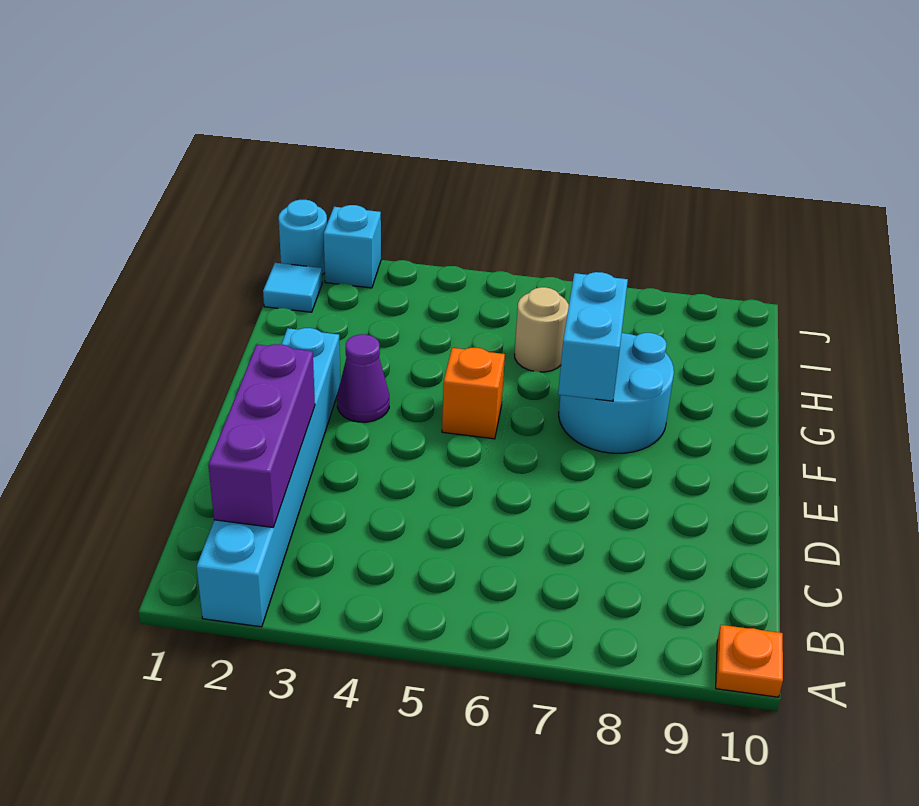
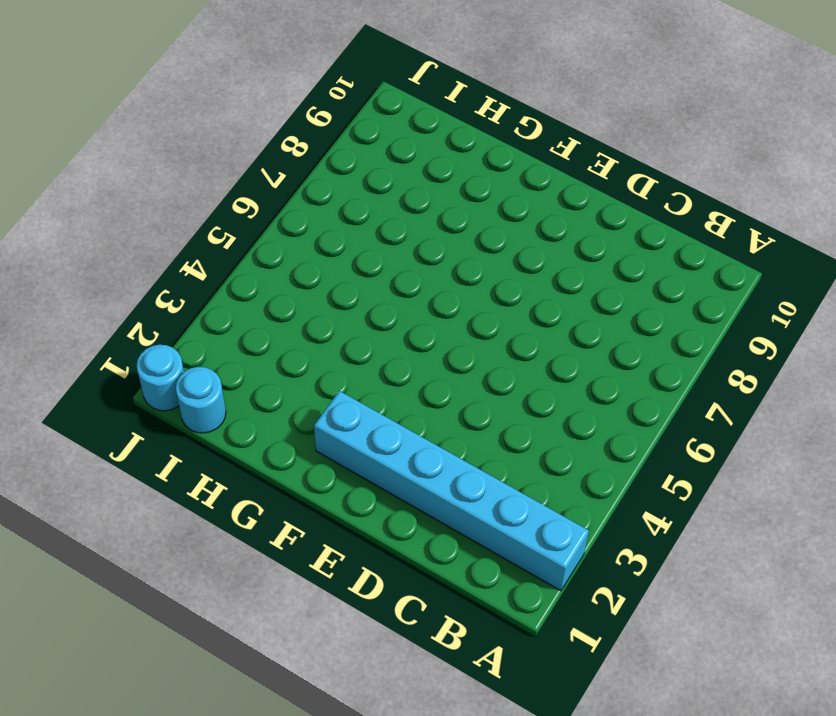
cyan 1x1 round brick [176,367,226,433] -> cyan 1x1 tile [263,263,322,312]
none -> orange 1x1 plate [716,625,783,697]
none -> purple 1x1 cone [337,334,389,422]

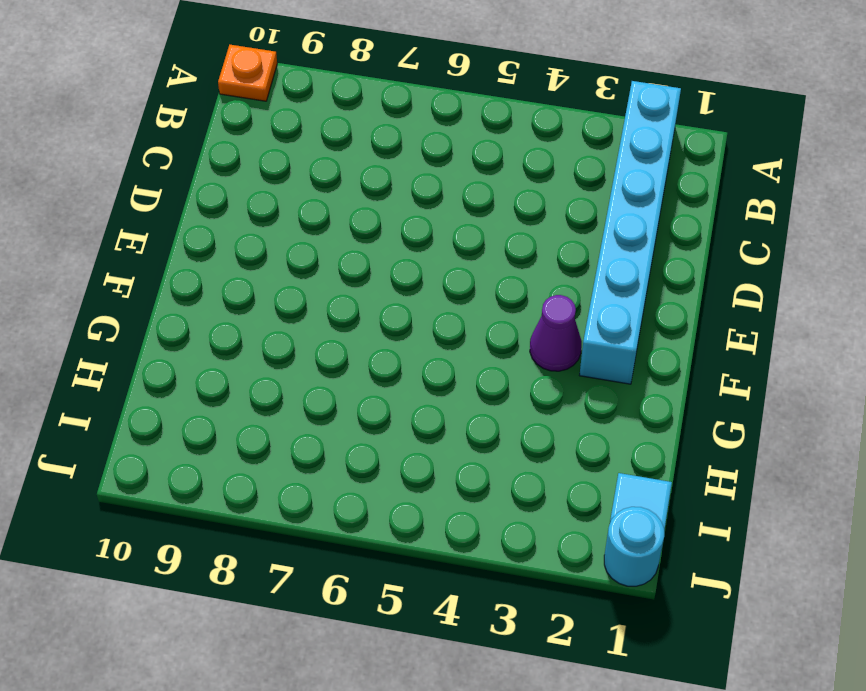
none -> orange 1x1 brick [442,348,505,439]
none -> cyan 2x2 round brick [559,333,674,453]

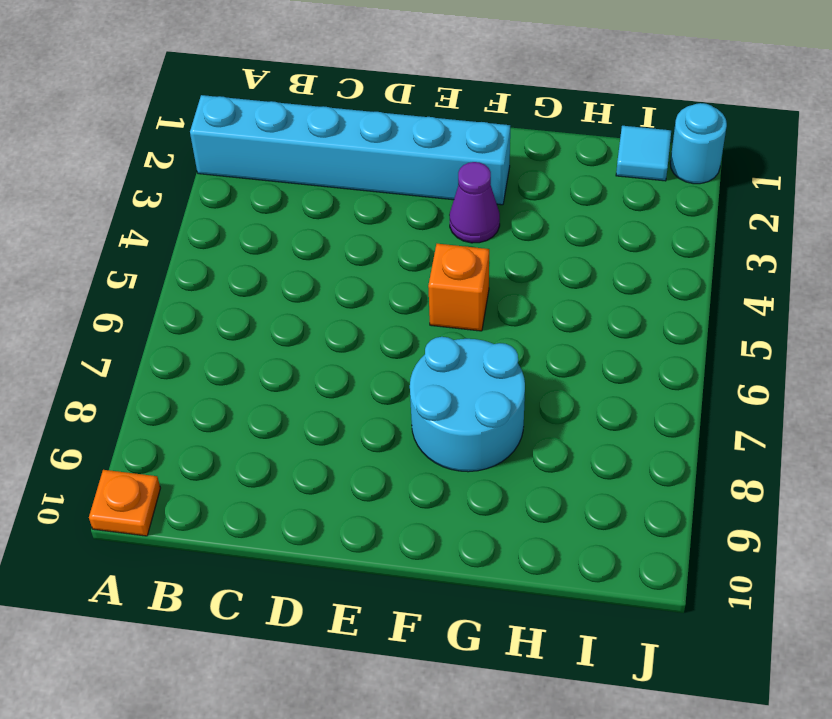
none -> tan 1x1 round brick [515,287,569,372]
none -> cyan 1x1 brick [324,205,381,288]

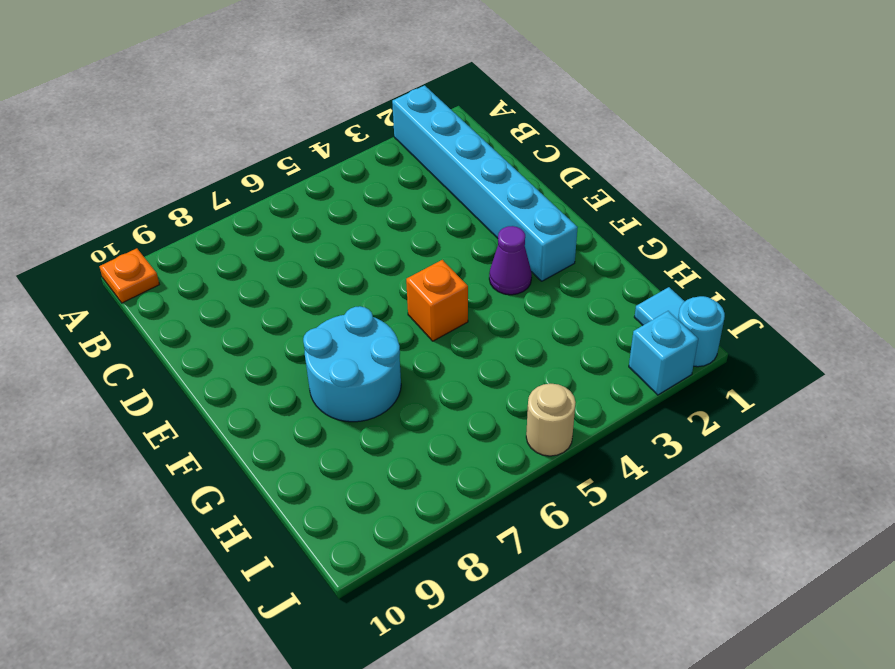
tan 1x1 round brick [526,384,576,456] -> tan 1x1 round brick moved to [515,287,569,372]
none -> purple 1x3 brick [208,344,315,528]
none -> cyan 1x2 brick [558,272,628,401]

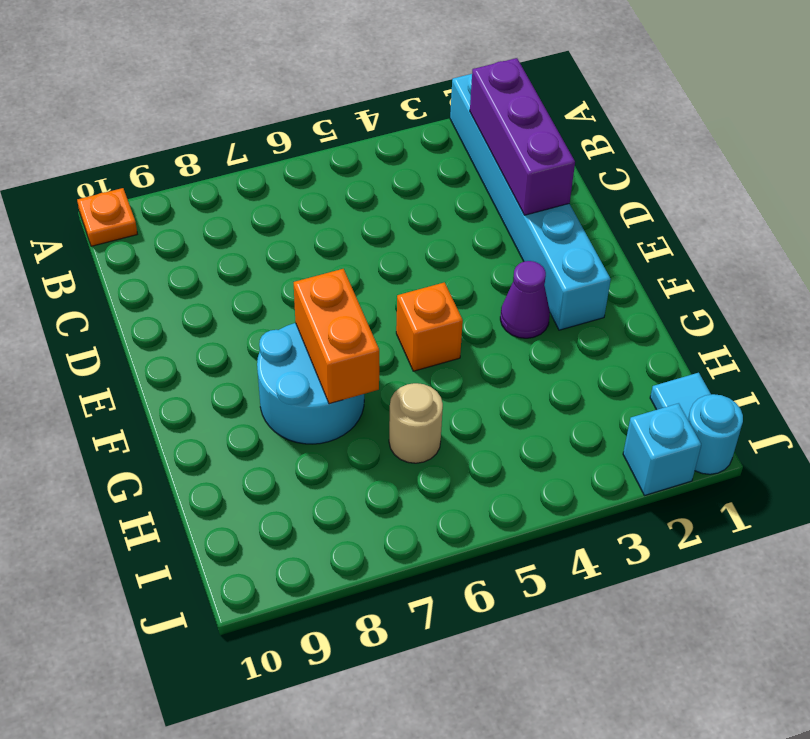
orange 1x2 brick [294,269,379,404] -> cyan 1x2 brick [558,272,628,401]

